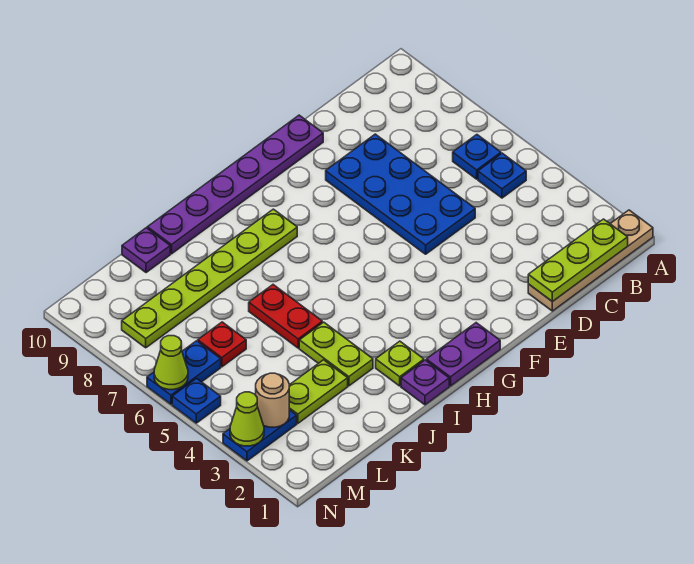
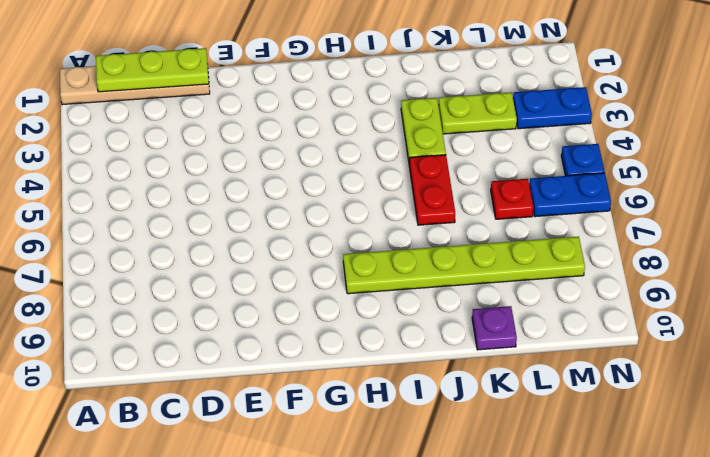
none -> blue 1x1 plate [478,153,526,198]
none -> blue 1x1 plate [453,135,501,179]
none -> blue 2x4 plate [326,134,475,254]

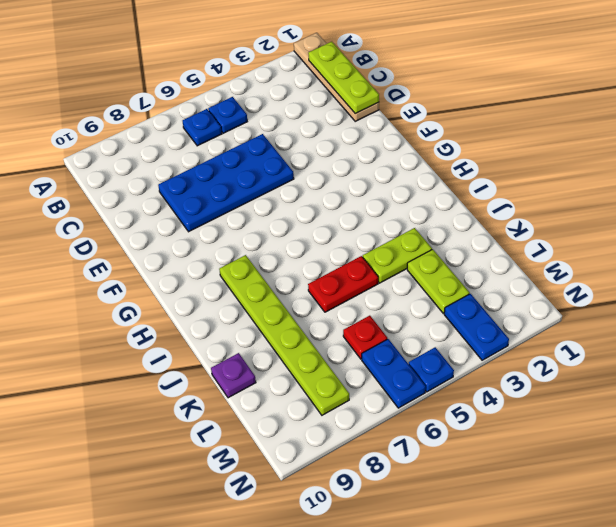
none -> purple 1x6 plate [147,115,323,254]
none -> purple 1x2 plate [426,323,500,386]
none -> purple 1x1 plate [401,360,449,405]

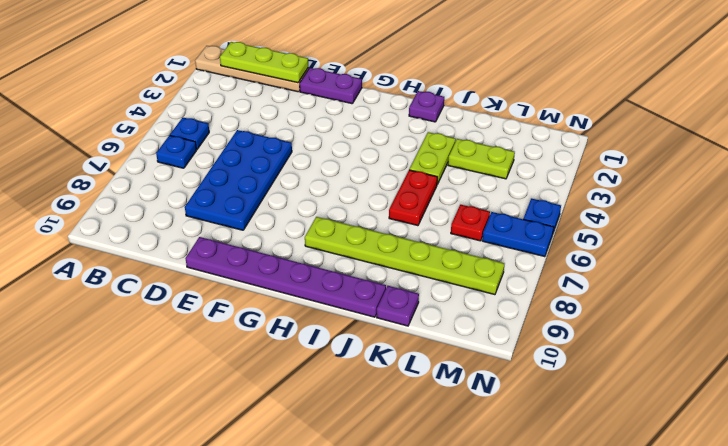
purple 1x2 plate [300,68,362,104] -> purple 1x2 plate moved to [426,323,500,386]
none -> lime 1x1 plate [376,341,424,386]
none -> blue 1x2 plate [223,410,297,461]
none -> tan 1x1 round brick [256,373,289,427]

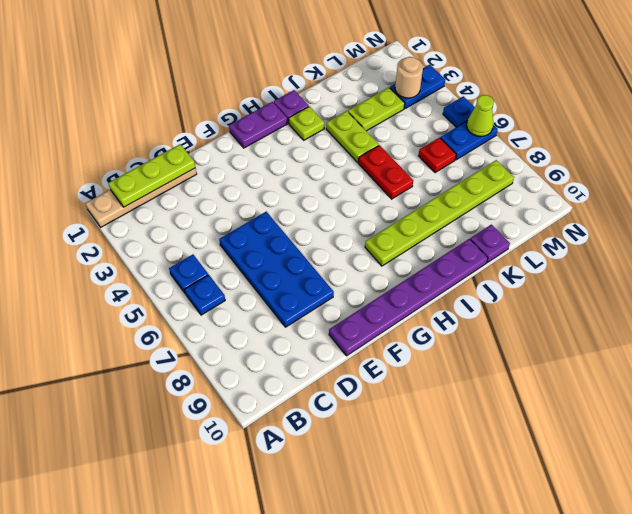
none -> lime 1x1 cone [230,392,264,446]

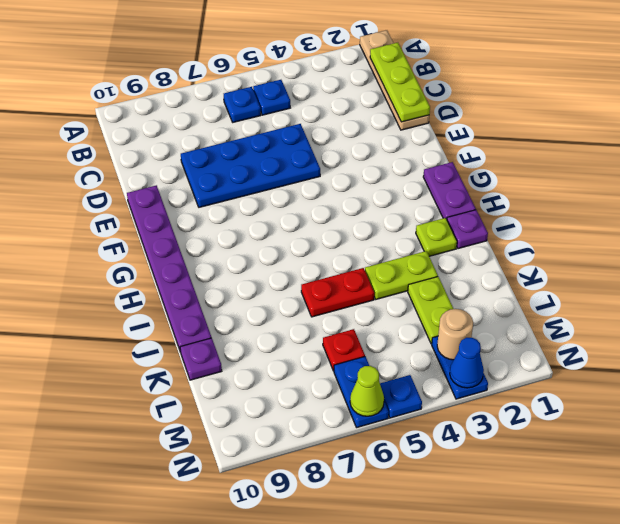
blue 1x1 cone [450,337,484,388] -> lime 1x1 cone [230,392,264,446]
none -> lime 1x6 plate [122,209,297,348]

